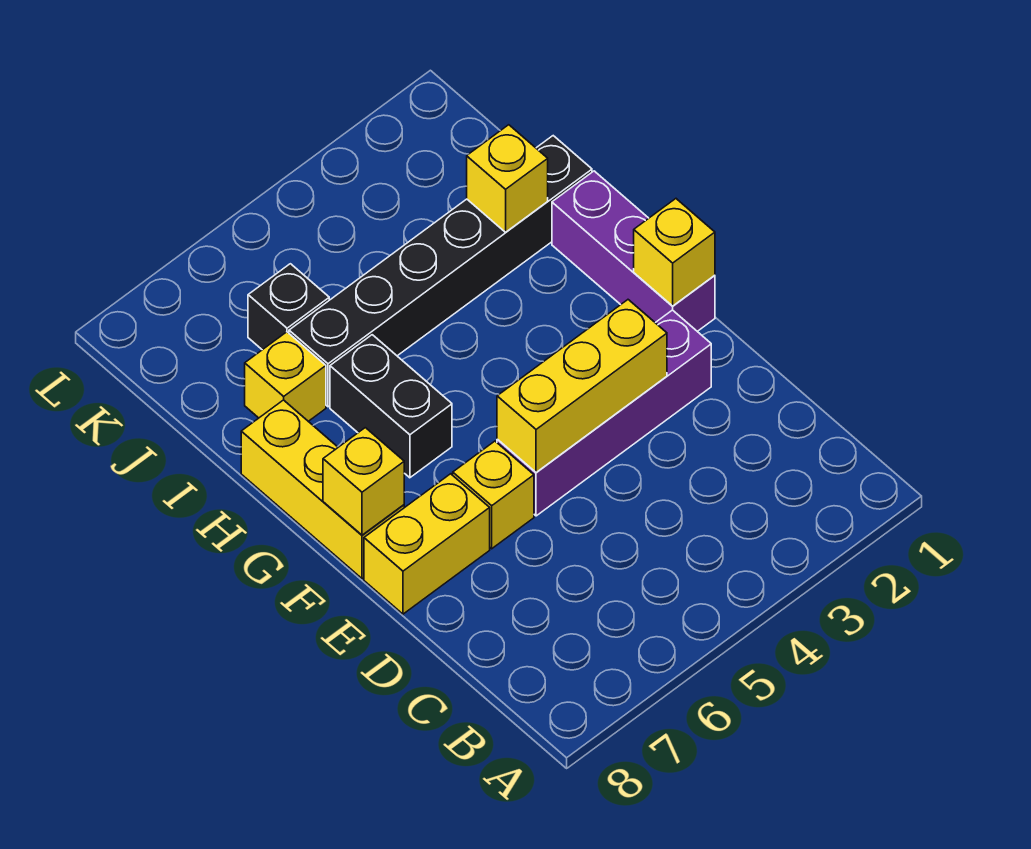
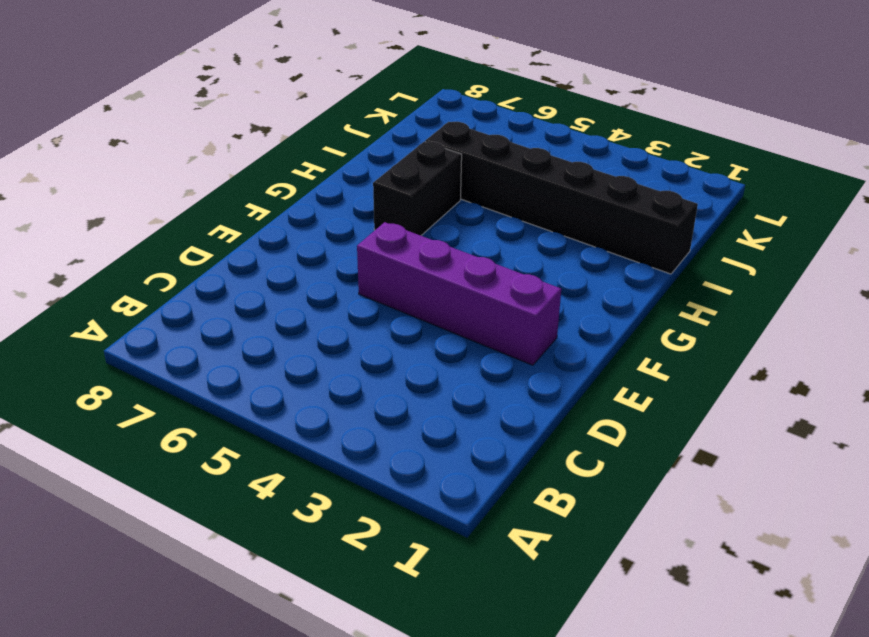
none -> yellow 1x1 brick [453,441,534,549]
none -> yellow 1x2 brick [364,474,490,614]
none -> purple 1x3 brick [552,171,715,331]

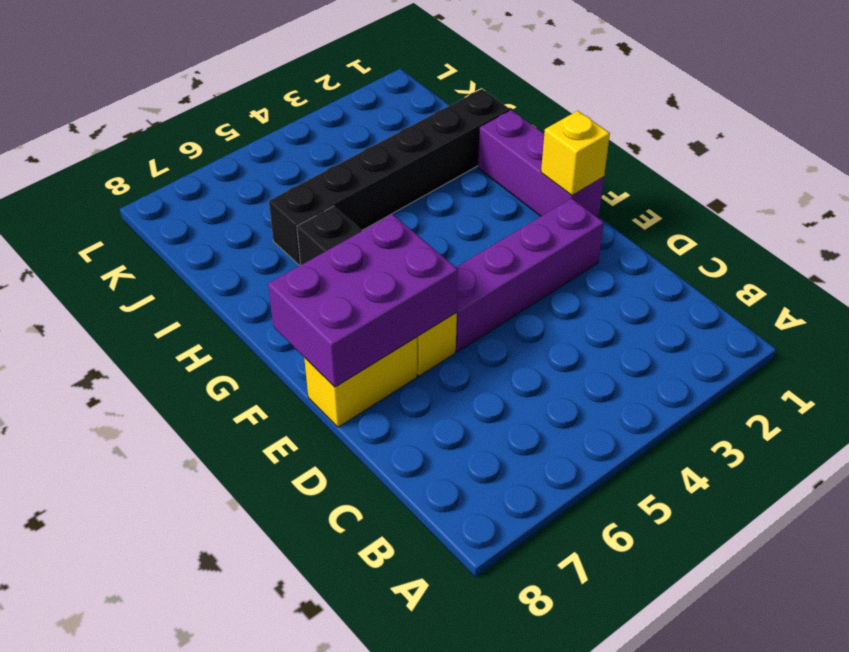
purple 2x3 brick [268,214,458,387] -> yellow 1x1 brick [323,428,404,535]
none -> yellow 1x3 brick [241,400,404,579]
none -> yellow 1x1 brick [245,332,326,421]
none -> black 1x1 brick [248,264,329,350]

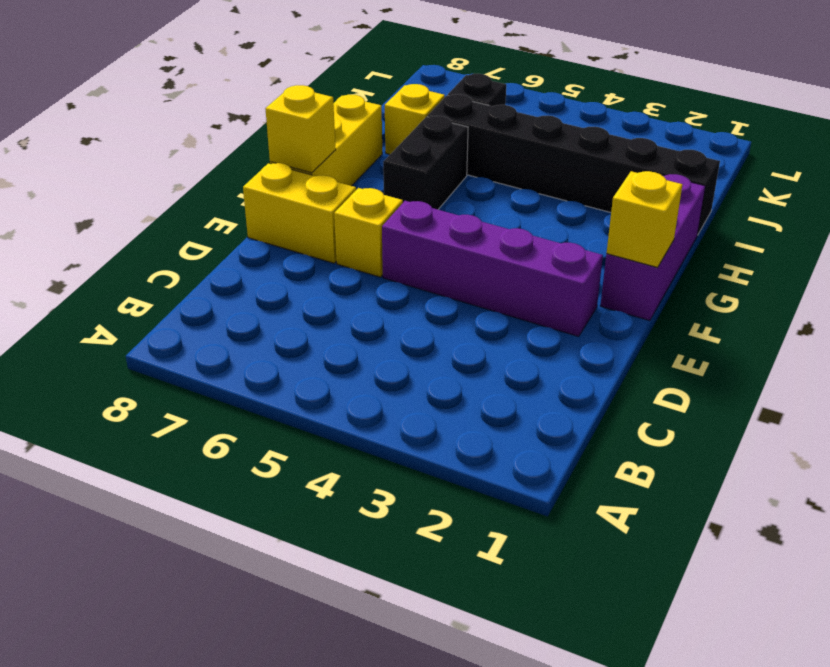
none -> yellow 1x3 brick [497,300,667,472]
none -> yellow 1x1 brick [467,125,548,232]

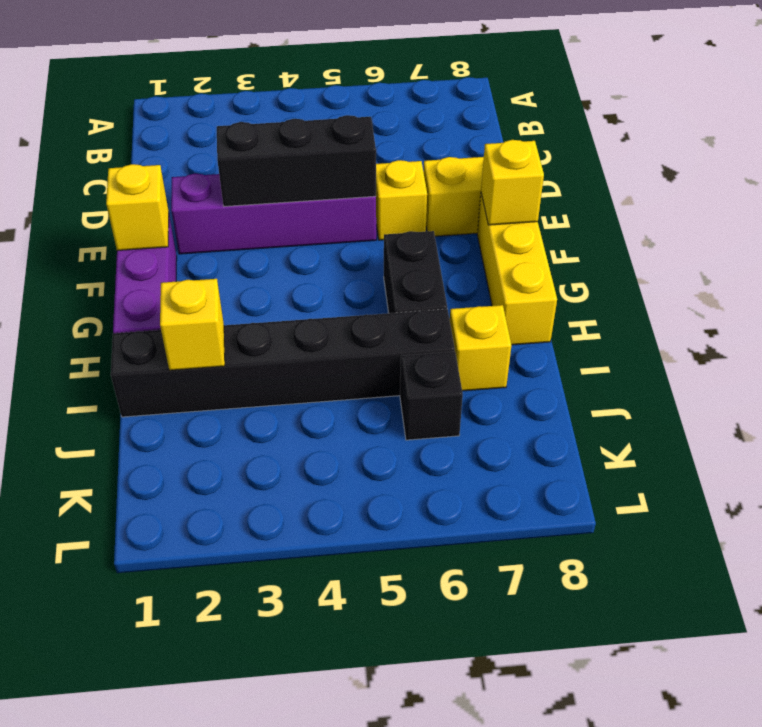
black 1x3 brick [217,115,376,206] -> yellow 1x3 brick [497,300,667,472]

